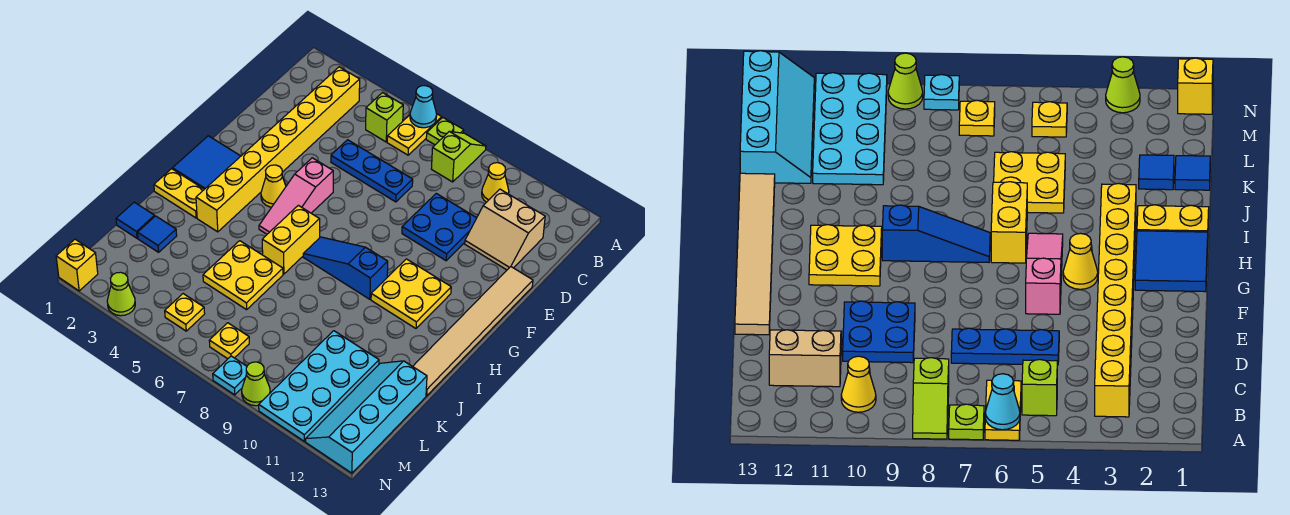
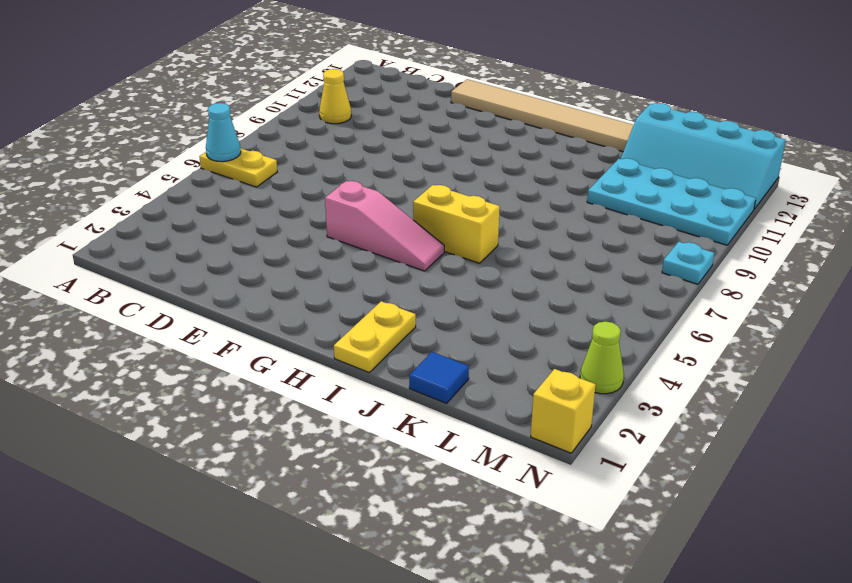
none -> lime 1x1 plate [426,118,464,145]
none -> lime 1x2 slope [431,131,486,182]
none -> yellow 1x8 brick [196,67,360,232]

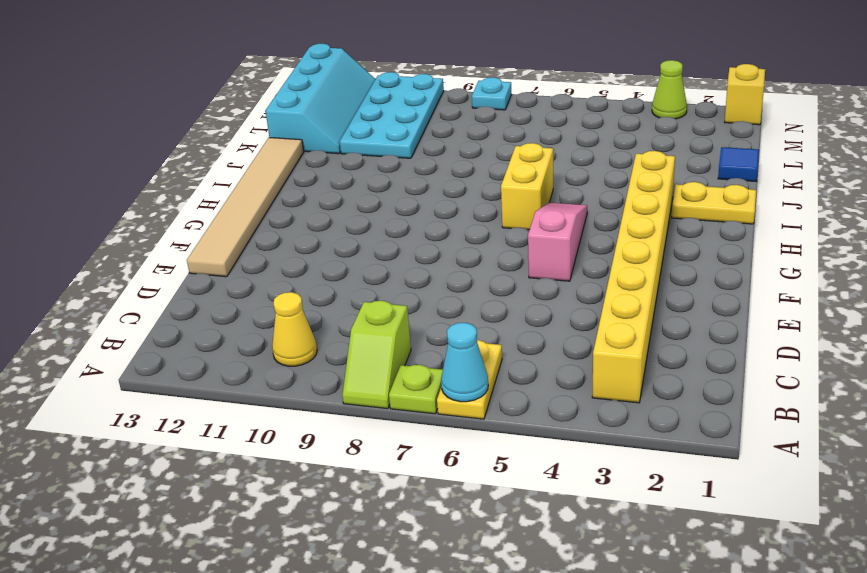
none -> lime 1x1 brick [366,93,403,142]
none -> tan 2x2 slope [465,189,545,270]
none -> blue 1x3 plate [331,140,413,202]

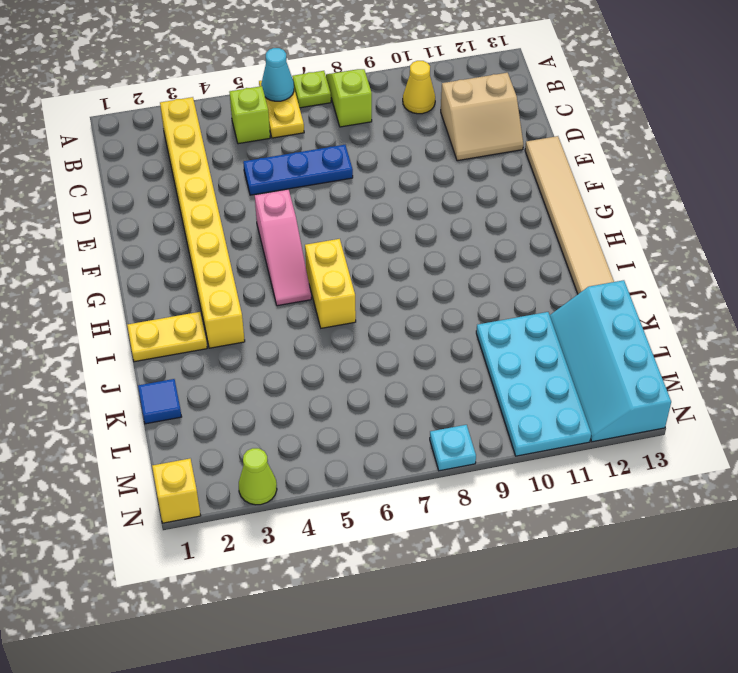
none -> blue 2x2 plate [402,193,476,261]
none -> blue 2x2 tile [173,136,241,189]
none -> yellow 1x1 cone [261,165,286,207]

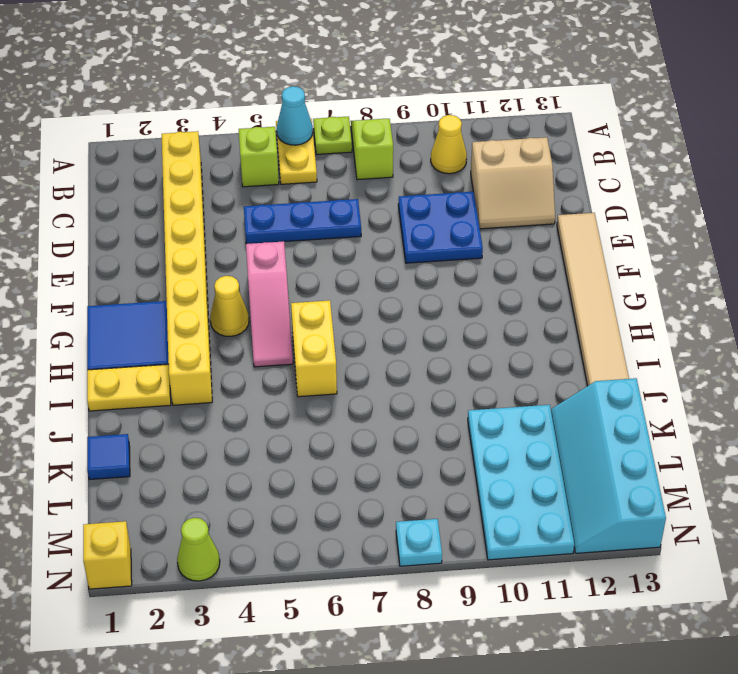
none -> yellow 2x2 plate [371,259,451,328]
none -> blue 1x3 slope [303,237,388,299]
none -> yellow 2x2 plate [203,241,283,310]

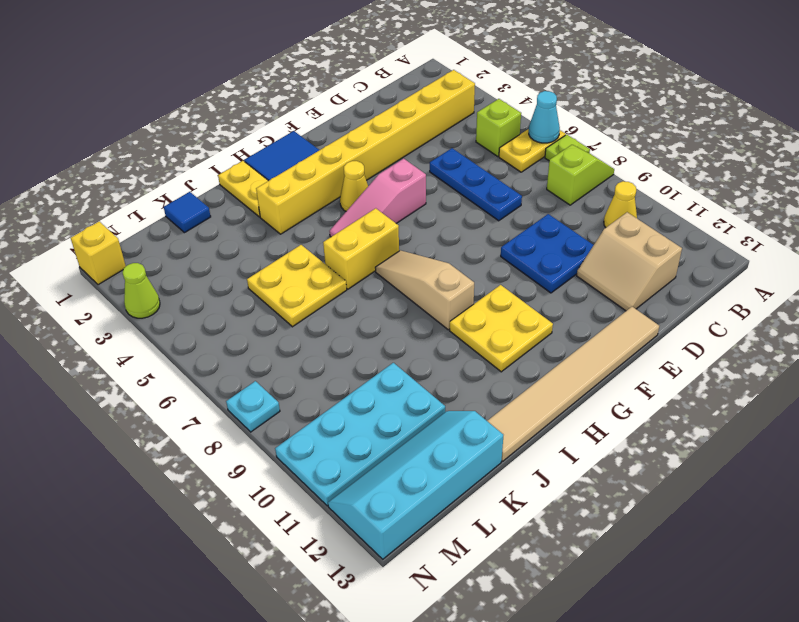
tan 1x3 slope [375,250,474,330] -> blue 1x3 slope [303,237,388,299]
none -> blue 1x1 tile [138,216,177,252]
none -> yellow 1x1 plate [165,294,205,331]
none -> yellow 1x1 plate [209,323,249,359]

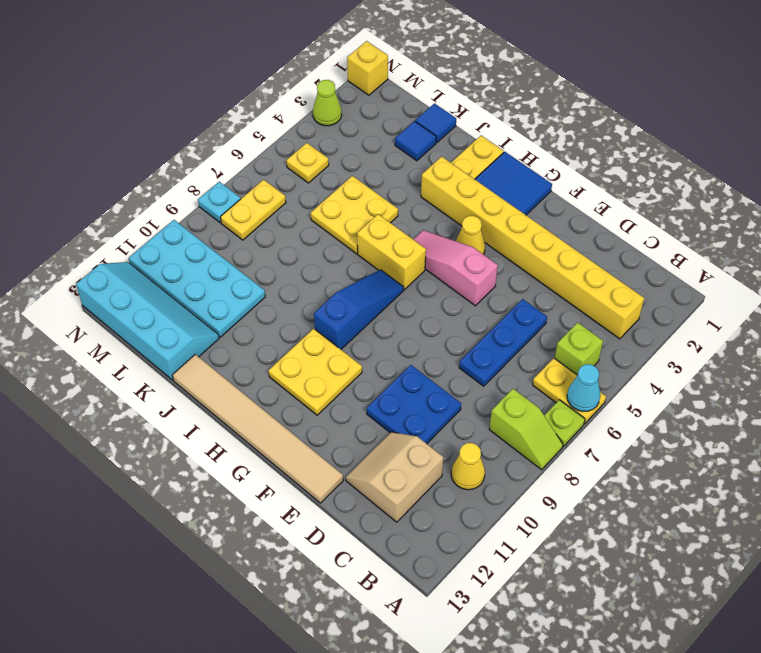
yellow 1x2 plate [220,180,286,240] -> yellow 1x1 plate [209,323,249,359]
none -> lime 1x1 cone [242,362,270,406]

